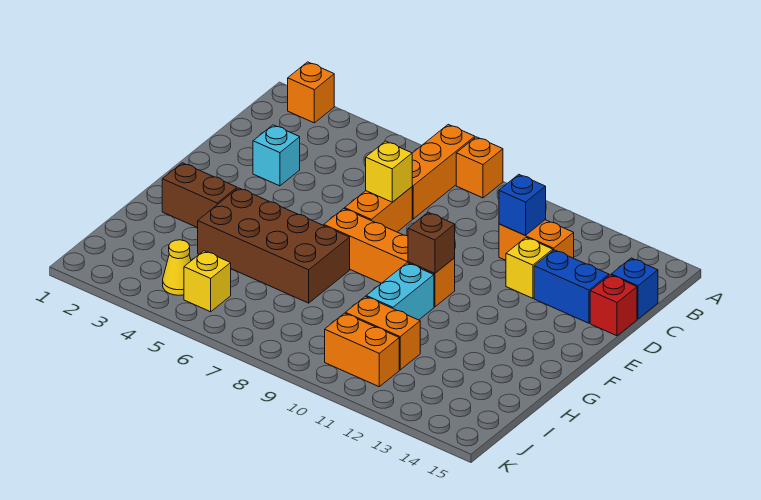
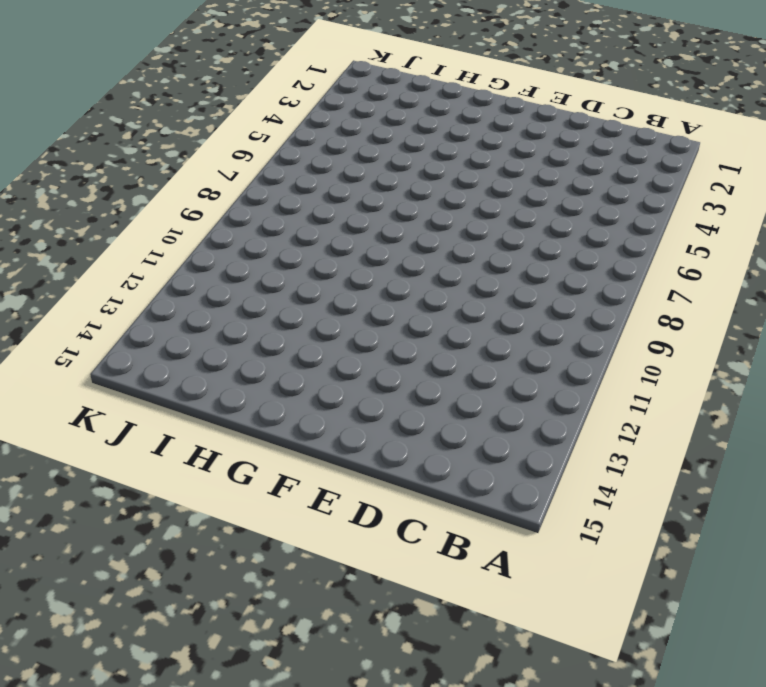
none -> orange 1x1 brick [288,62,334,123]
none -> orange 1x3 brick [412,125,475,219]
none -> orange 1x1 brick [456,137,503,198]

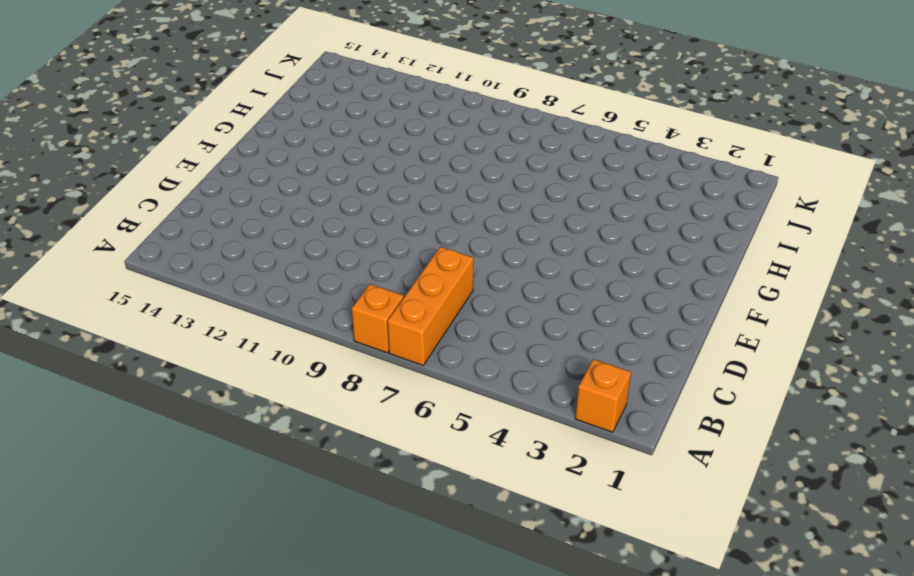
none -> orange 1x2 brick [499,220,574,260]
none -> blue 1x1 brick [611,258,658,319]
none -> cyan 1x1 brick [253,125,300,186]

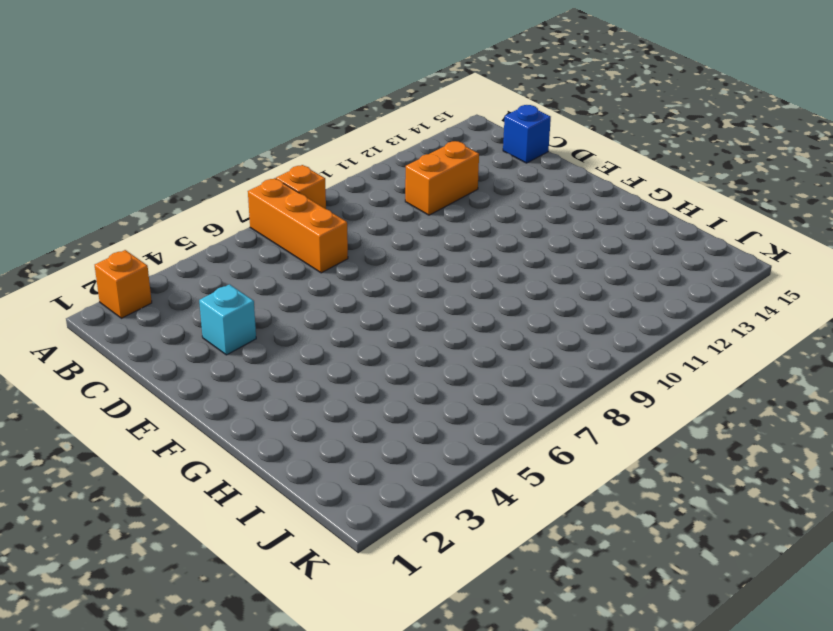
none -> orange 1x2 brick [345,187,412,232]
none -> yellow 1x1 brick [506,238,553,298]
none -> blue 1x2 brick [534,250,609,323]

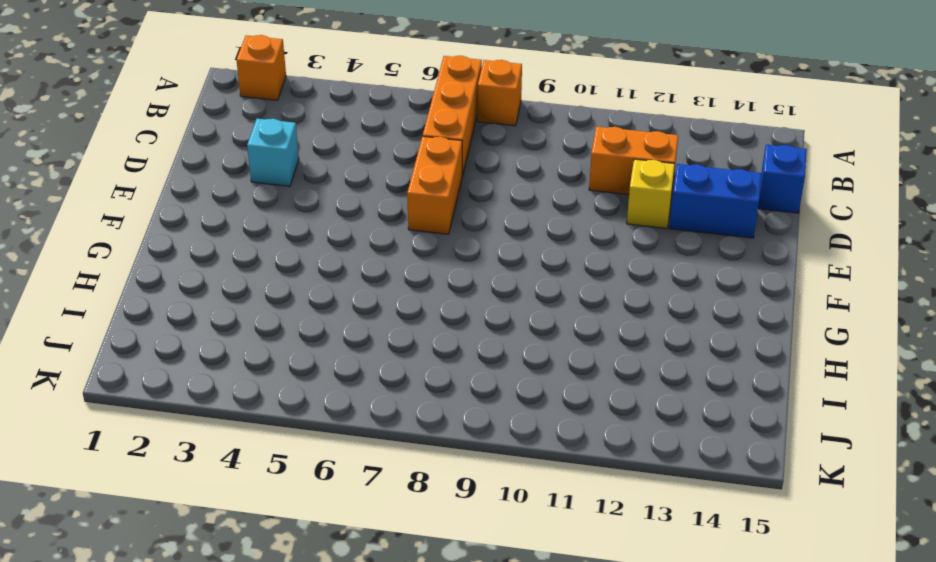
none -> red 1x1 brick [590,275,637,336]
none -> orange 1x4 brick [324,209,455,307]
none -> brown 1x2 brick [162,163,237,228]

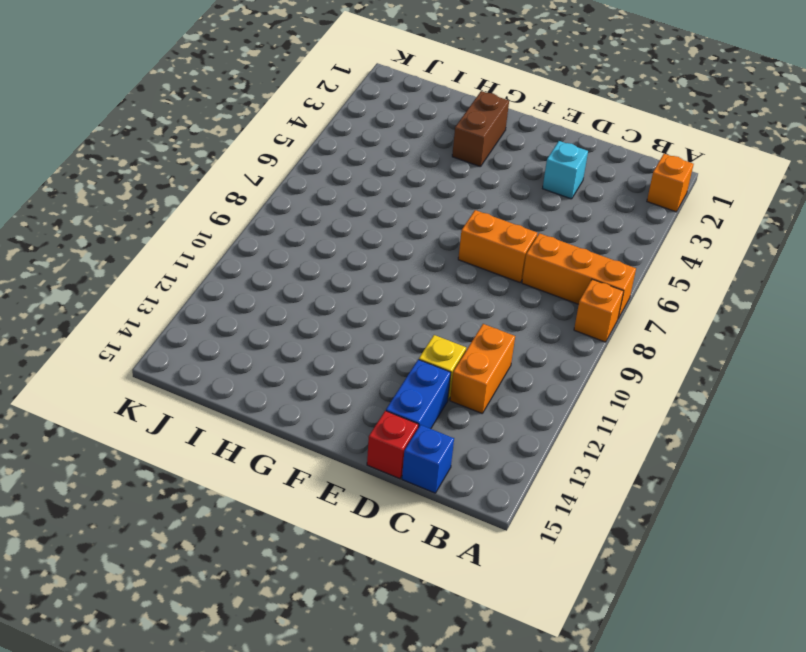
none -> orange 1x4 brick [324,209,455,307]
none -> brown 2x4 brick [198,188,350,303]
none -> cyan 1x2 brick [366,263,434,320]

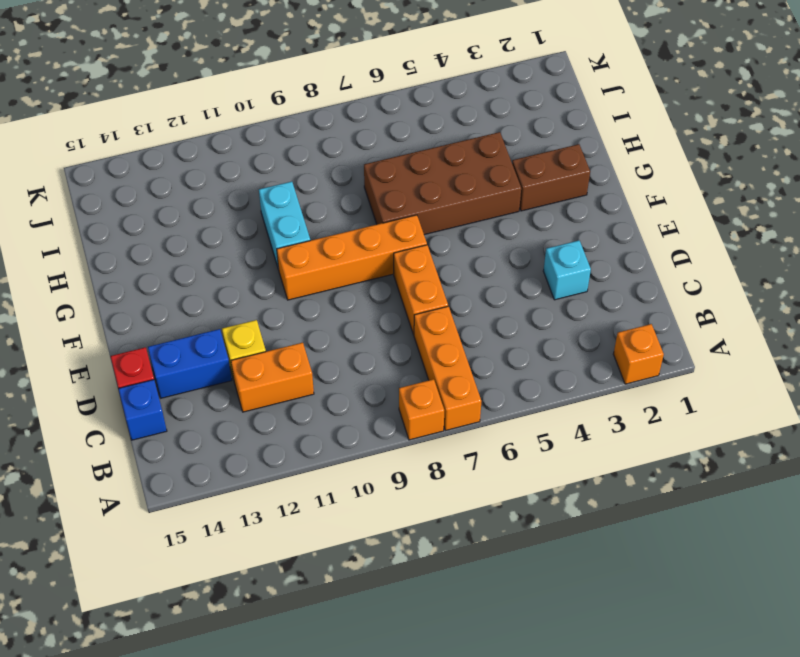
none -> orange 1x2 brick [345,296,420,370]
none -> yellow 1x1 cone [163,240,191,295]
none -> yellow 1x1 brick [184,251,231,312]

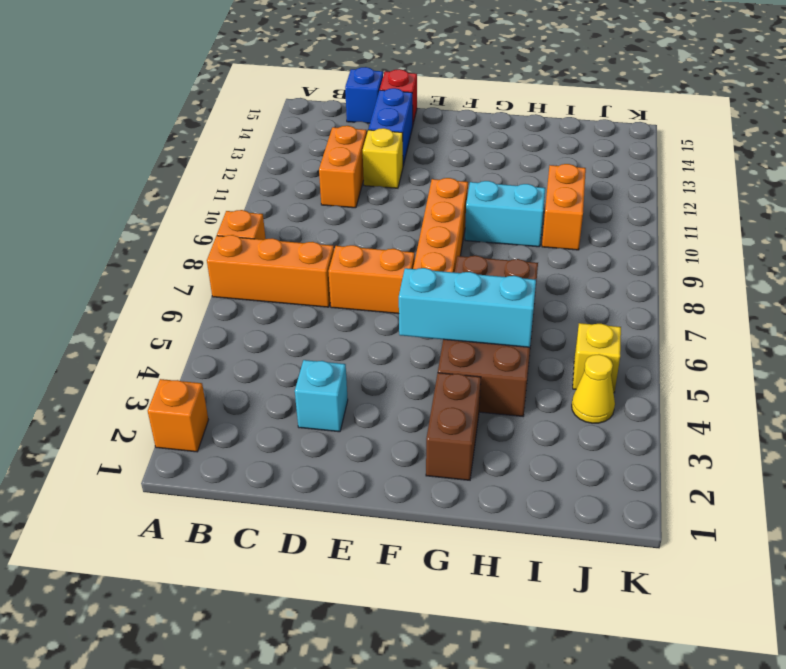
cyan 1x3 brick [399,268,536,347] -> none
none -> orange 1x2 brick [325,313,399,387]
none -> blue 1x1 brick [499,175,546,235]
none -> yellow 1x1 brick [366,141,412,202]

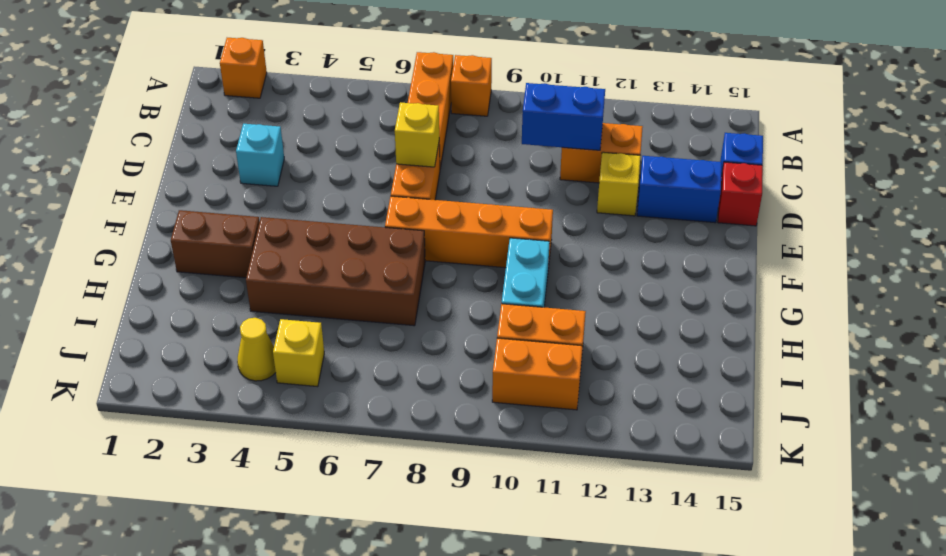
blue 1x2 brick [522,83,605,150] -> blue 1x1 brick [499,175,546,235]
none -> brown 1x1 brick [408,212,455,273]

